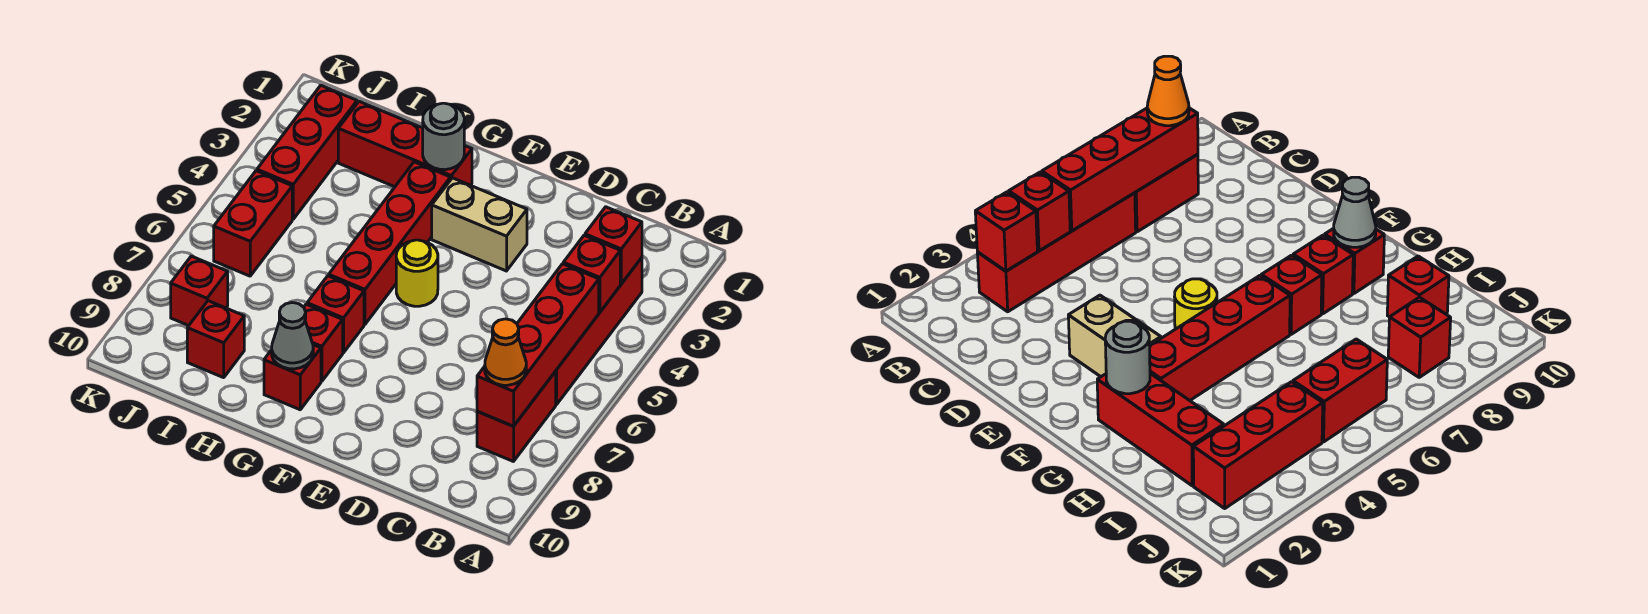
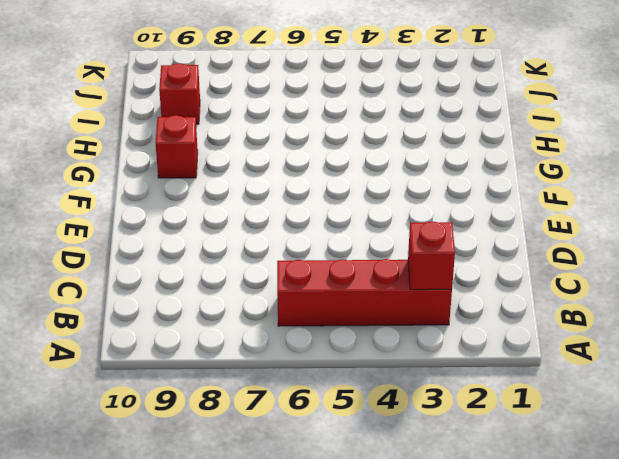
none -> red 1x2 brick [477,371,556,462]
none -> tan 1x2 brick [432,178,527,271]
none -> yellow 1x1 round brick [396,240,438,306]

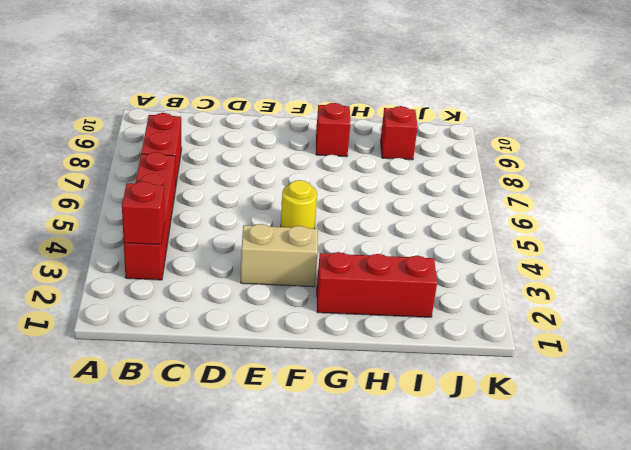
none -> red 1x4 brick [329,162,450,324]
none -> red 1x1 brick [307,276,364,353]
none -> red 1x1 brick [304,304,343,381]

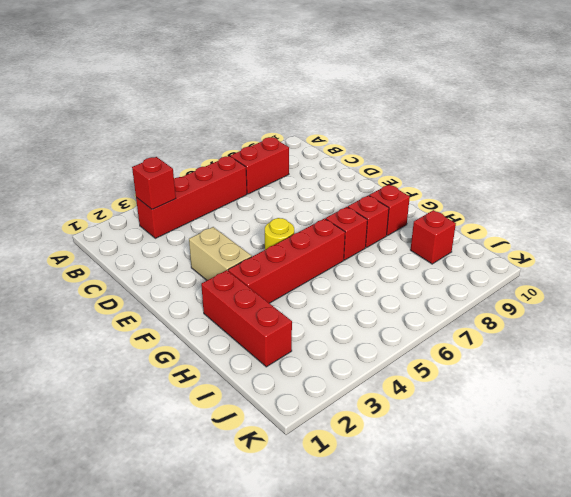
none -> red 1x3 brick [257,85,357,219]
none -> red 1x2 brick [214,171,292,276]
none -> red 1x1 brick [171,256,228,326]

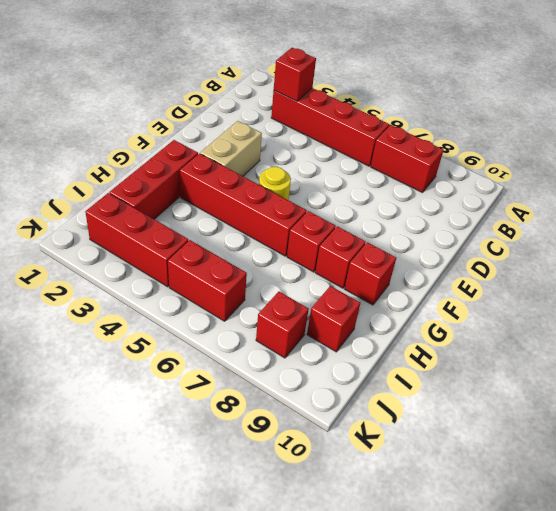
none -> red 1x1 brick [563,235,620,312]
none -> red 1x4 brick [477,264,599,426]
none -> grey 1x1 round brick [423,103,464,170]

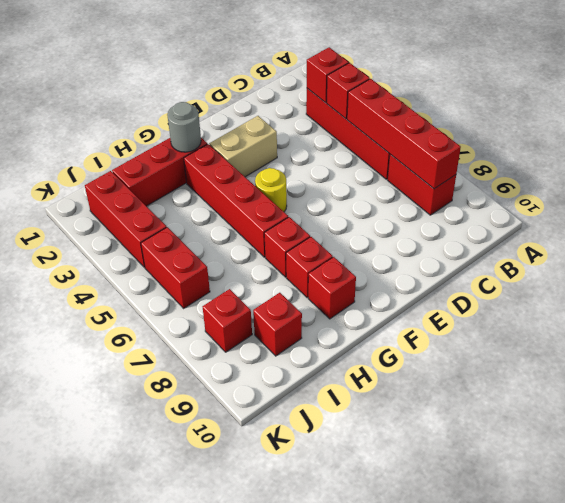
none -> grey 1x1 cone [272,303,313,369]
none -> orange 1x1 cone [485,319,526,385]

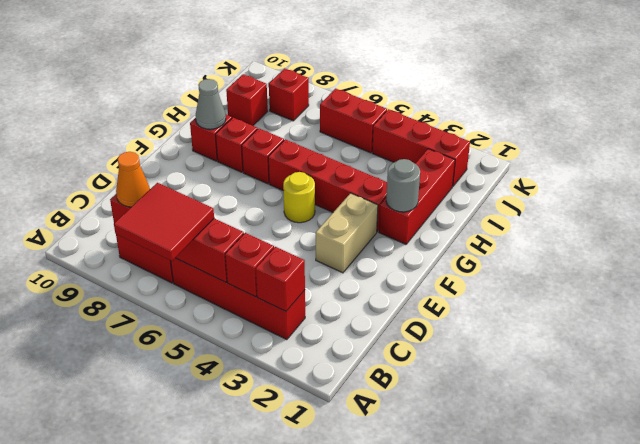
red 2x2 tile [114,183,214,261] -> none

